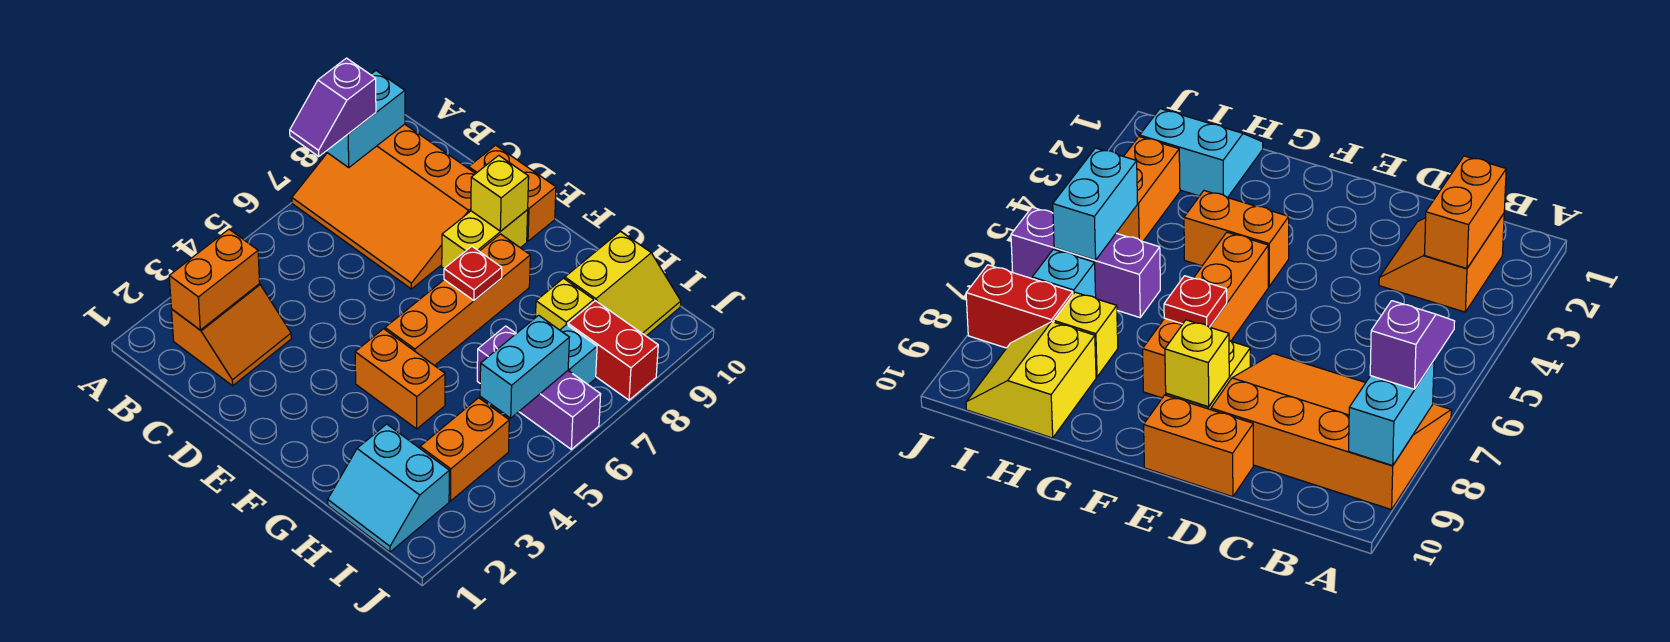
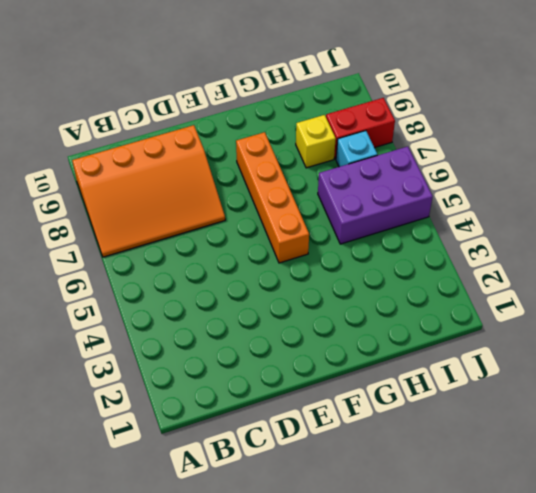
purple 2x3 brick [318,146,433,244] -> purple 1x3 brick [477,326,601,449]
none -> orange 2x2 slope [171,284,291,386]
none -> orange 1x2 brick [469,145,556,241]
none -> yellow 1x2 brick [442,210,528,268]

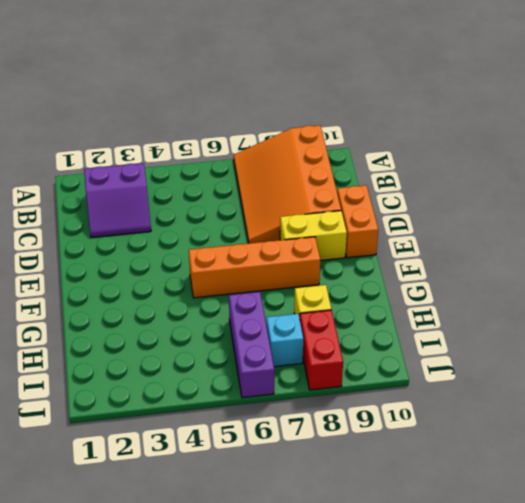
purple 2x2 slope [84,163,151,237] -> orange 2x2 slope [171,284,291,386]
none -> orange 1x2 brick [355,329,445,429]
none -> cyan 2x2 slope [328,424,449,552]
none -> yellow 2x2 slope [565,231,681,336]

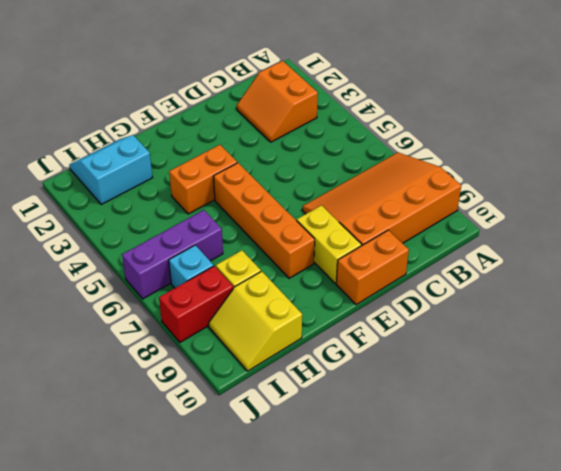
none -> orange 1x2 brick [420,398,509,501]
none -> cyan 1x2 brick [326,71,405,167]
none -> orange 1x2 brick [169,229,260,330]

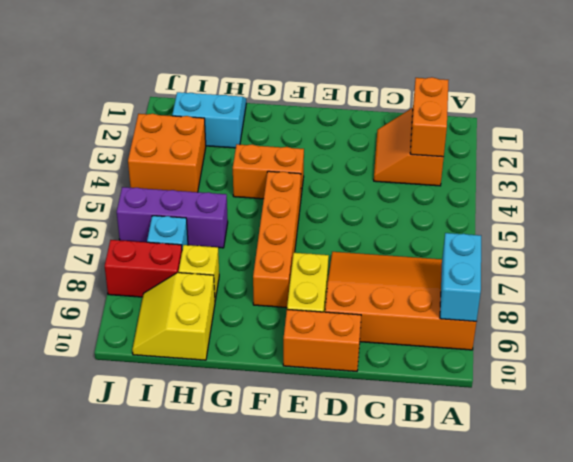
orange 2x2 brick [128,114,206,192] -> orange 1x2 brick [420,398,509,501]
none -> yellow 1x1 brick [471,156,529,231]
none -> red 1x1 plate [444,246,502,300]
none -> cyan 1x2 brick [480,315,569,418]

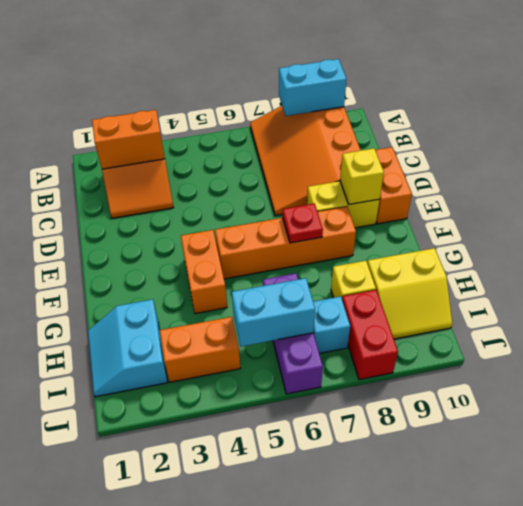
none -> purple 1x2 slope [290,58,376,156]

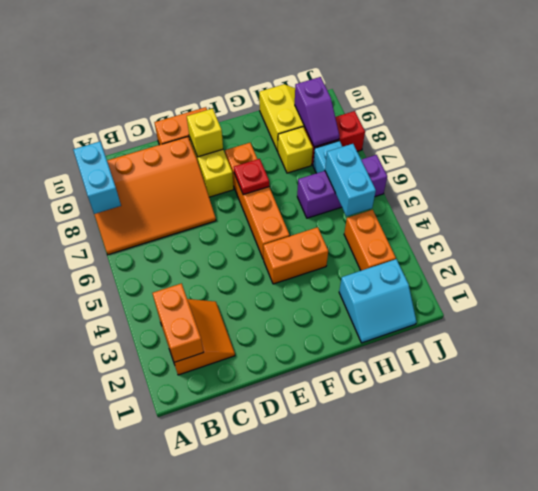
purple 1x2 slope [295,77,339,147] -> purple 1x2 slope moved to [290,58,376,156]

